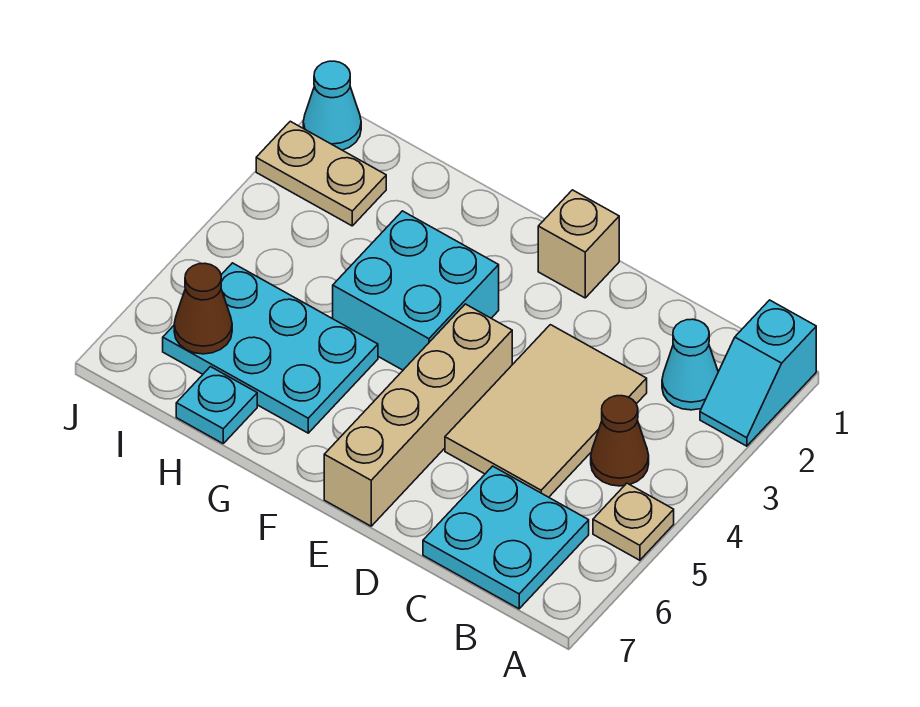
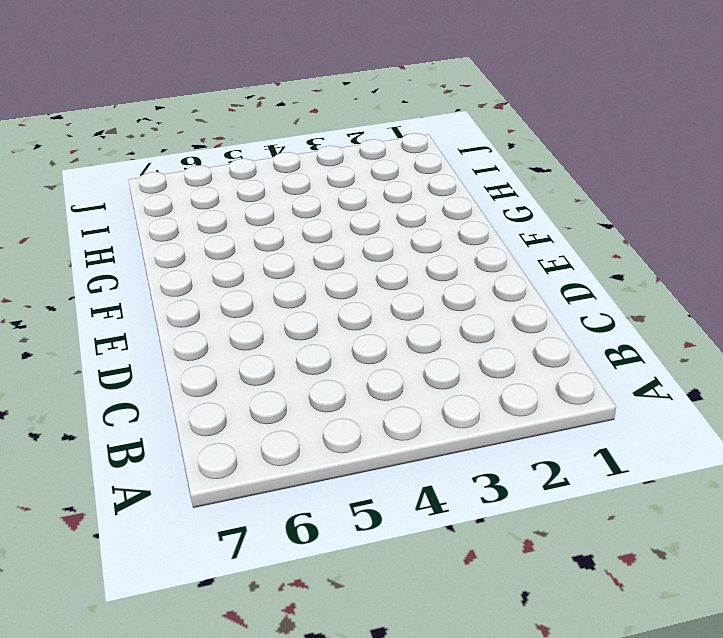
none -> cyan 1x2 slope [700,300,816,446]
none -> tan 1x1 plate [593,483,674,560]
none -> cyan 1x1 cone [662,319,718,410]

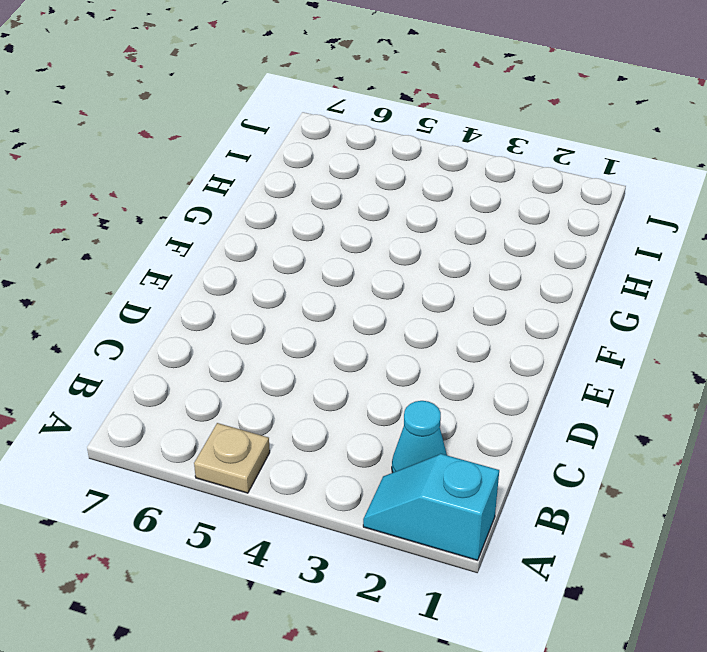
none -> brown 1x1 cone [591,396,649,486]
none -> cyan 2x2 plate [423,466,589,609]
none -> tan 2x3 tile [445,325,647,497]

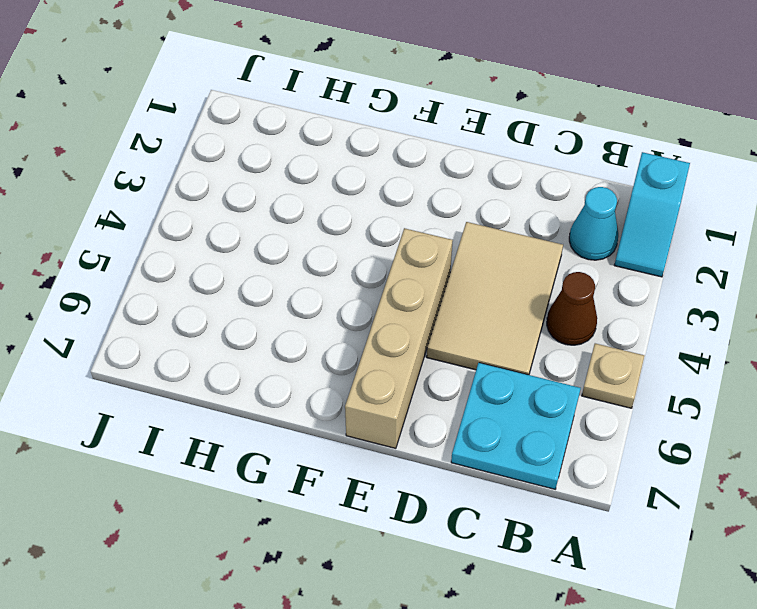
none -> tan 1x1 brick [538,190,619,298]
none -> cyan 2x2 brick [333,211,499,370]
none -> cyan 2x3 plate [163,263,378,433]

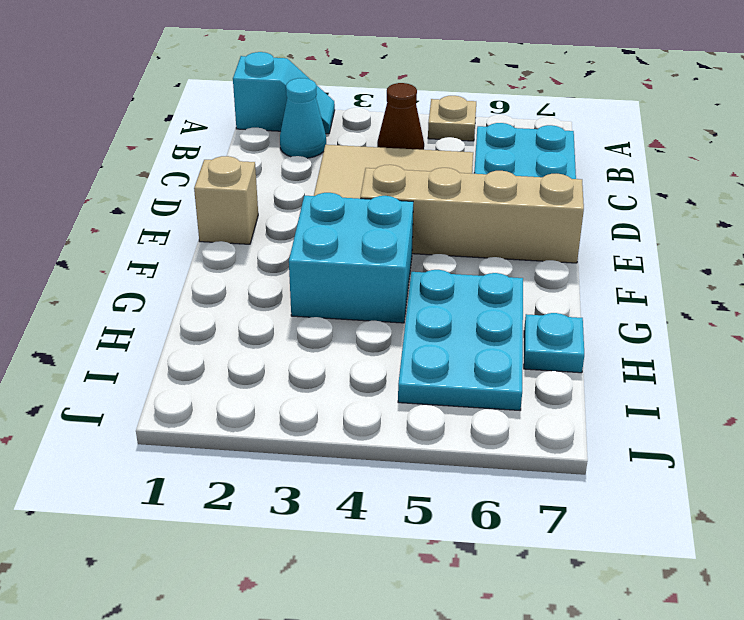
none -> tan 1x2 plate [256,121,386,226]
none -> cyan 1x1 cone [303,61,361,150]
none -> brown 1x1 cone [174,263,232,354]

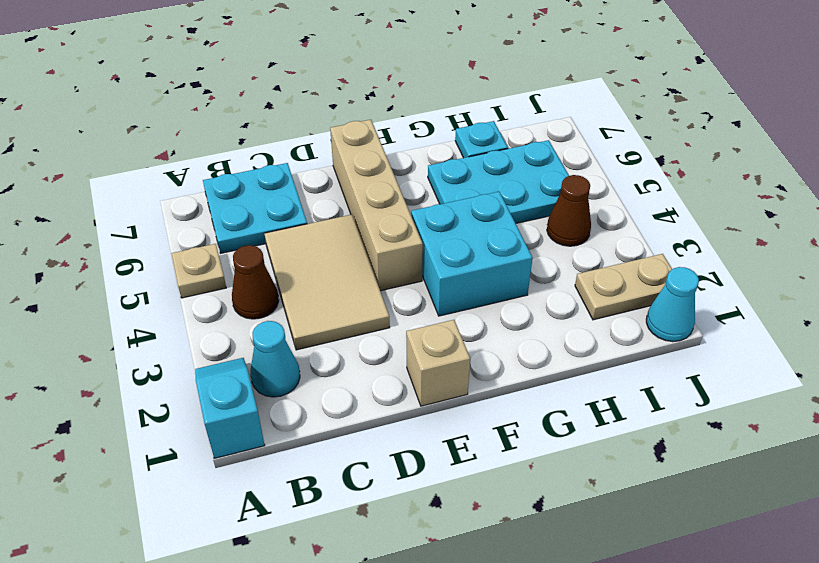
brown 1x1 cone [547,175,591,246] -> brown 1x1 cone moved to [174,263,232,354]

